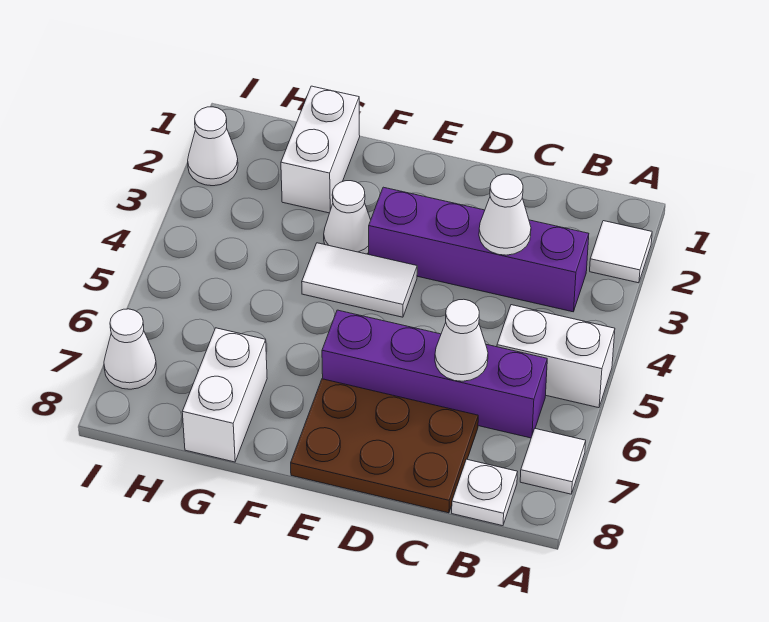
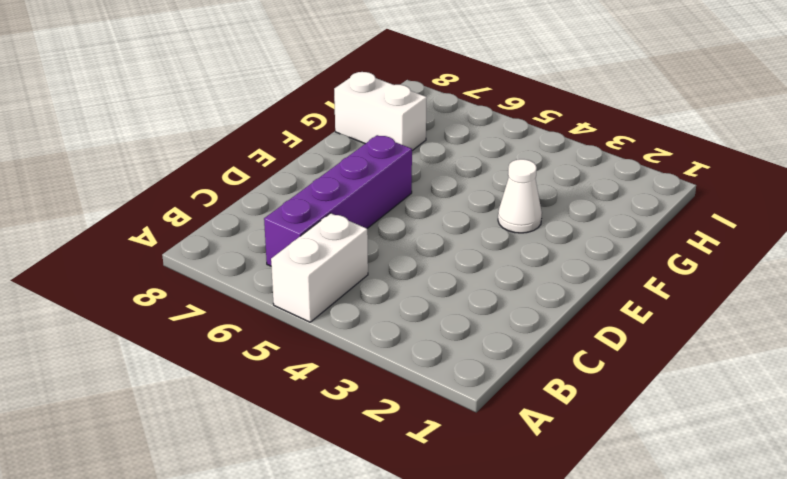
none -> white 1x1 tile [590,221,652,283]
none -> white 1x1 tile [520,429,586,494]
none -> purple 1x4 brick [369,187,589,312]

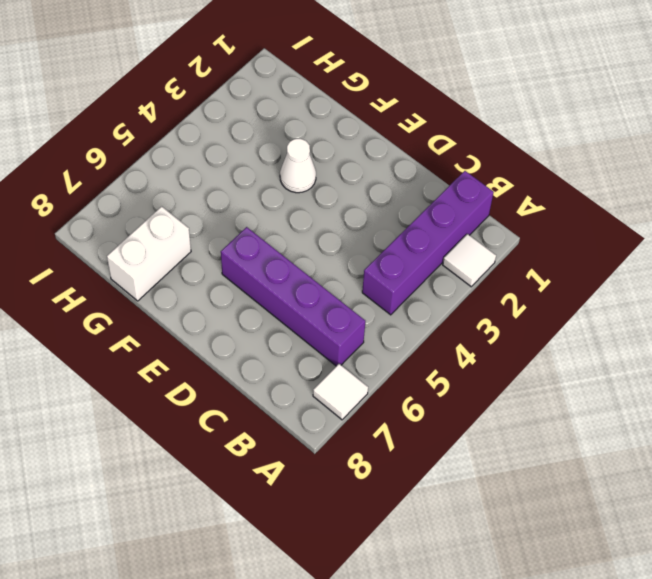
purple 1x4 brick [362,171,494,315] -> purple 1x4 brick turned to [369,187,589,312]
none -> white 1x2 brick [497,305,615,408]
none -> white 1x1 plate [452,459,518,526]
none -> brown 2x3 plate [291,379,478,513]

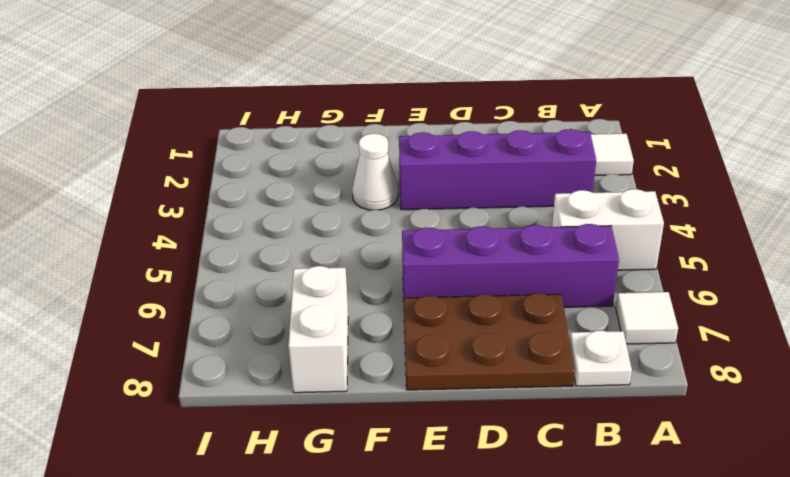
none -> white 1x2 tile [302,243,417,317]
none -> white 1x2 brick [281,86,360,213]
none -> white 1x1 cone [188,107,238,186]

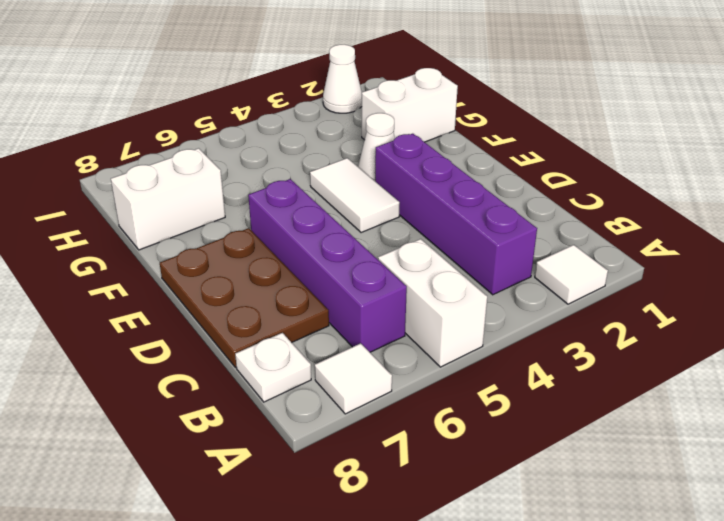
none -> white 1x1 cone [104,309,156,389]
none -> white 1x1 cone [479,174,531,255]
none -> white 1x1 cone [435,299,488,381]

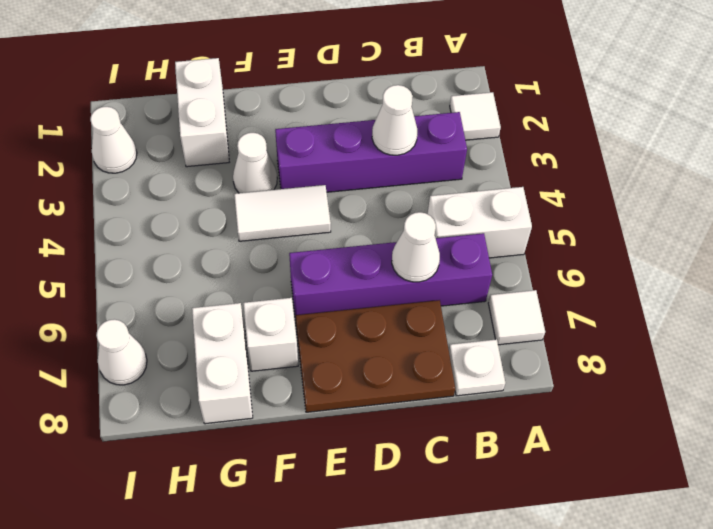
white 1x1 brick [243,298,298,371] -> none

